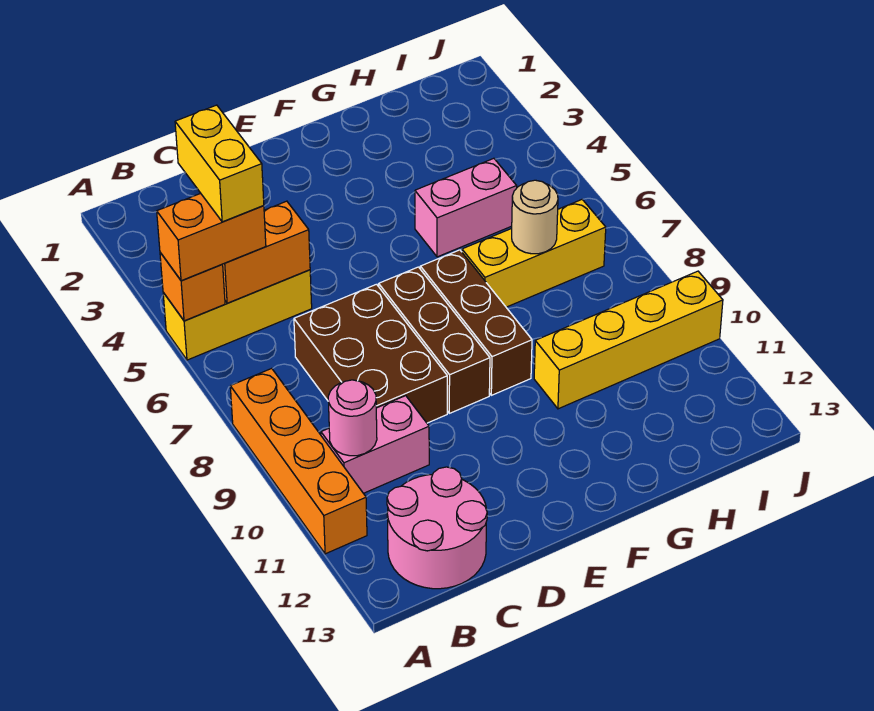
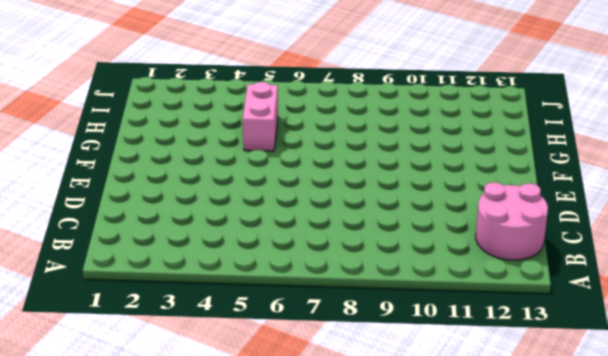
none -> yellow 1x3 brick [163,270,312,360]
none -> orange 1x4 brick [230,368,367,554]
none -> pink 1x2 brick [321,396,429,493]

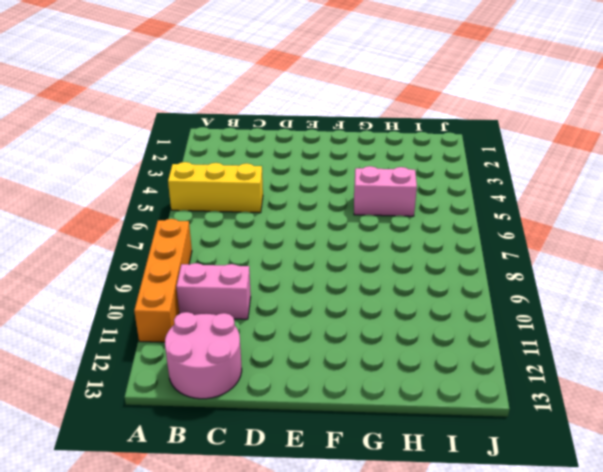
none -> brown 2x3 brick [294,284,447,423]
none -> brown 1x3 brick [379,267,490,413]
none -> brown 1x3 brick [420,250,532,395]

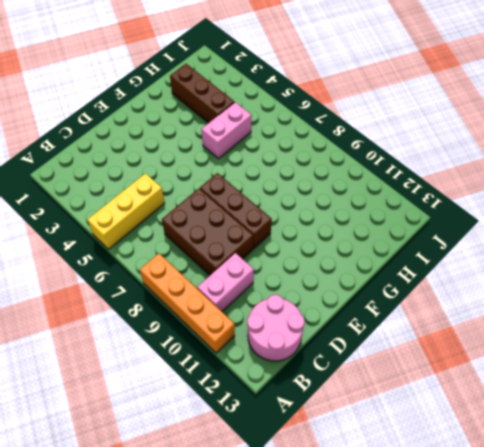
brown 1x3 brick [170,64,234,123] -> brown 1x3 brick moved to [420,250,532,395]
none -> yellow 1x3 brick [462,199,606,307]
none -> yellow 1x4 brick [534,271,723,409]
none -> orange 1x1 brick [160,253,225,321]

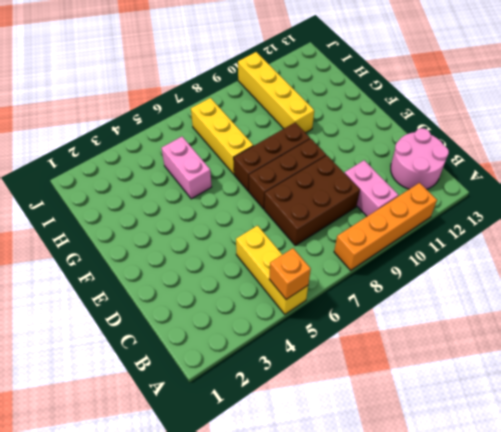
none -> orange 1x2 brick [222,201,310,303]
none -> pink 1x1 round brick [328,380,377,456]
none -> tan 1x1 round brick [512,180,558,254]

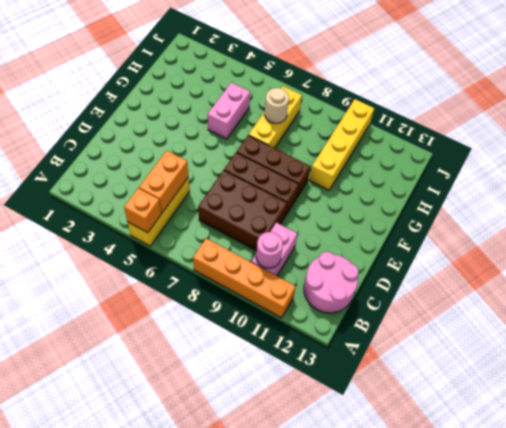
none -> orange 1x2 brick [157,193,266,281]
none -> yellow 1x2 brick [175,105,264,222]

